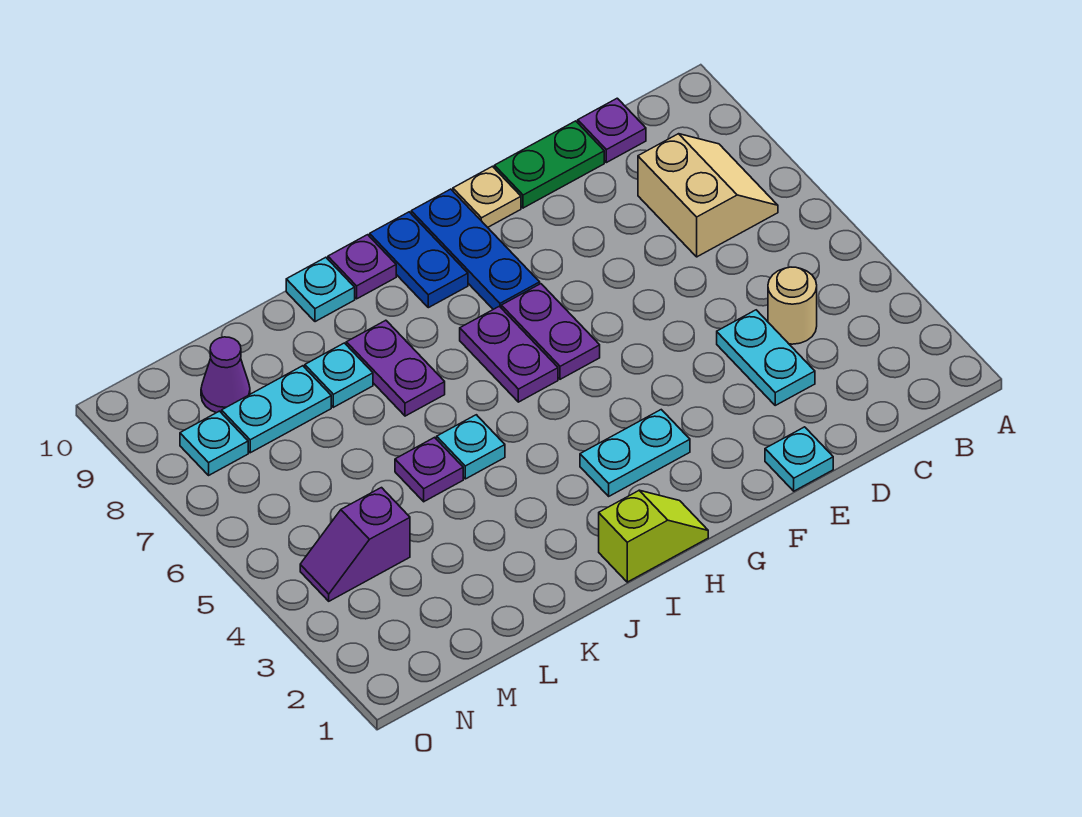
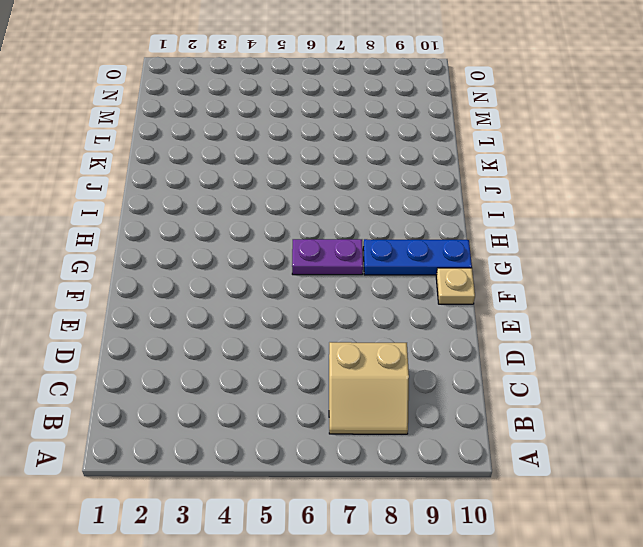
none -> tan 1x1 round brick [768,267,817,344]
none -> purple 1x1 plate [578,98,646,163]
none -> cyan 1x2 plate [717,310,815,405]

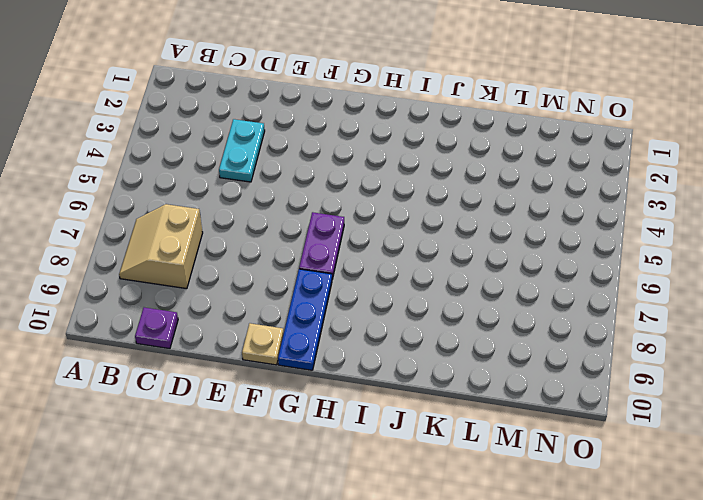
none -> tan 1x1 round brick [768,267,817,344]
none -> green 1x2 plate [494,121,604,208]
none -> cyan 1x1 plate [765,427,833,491]

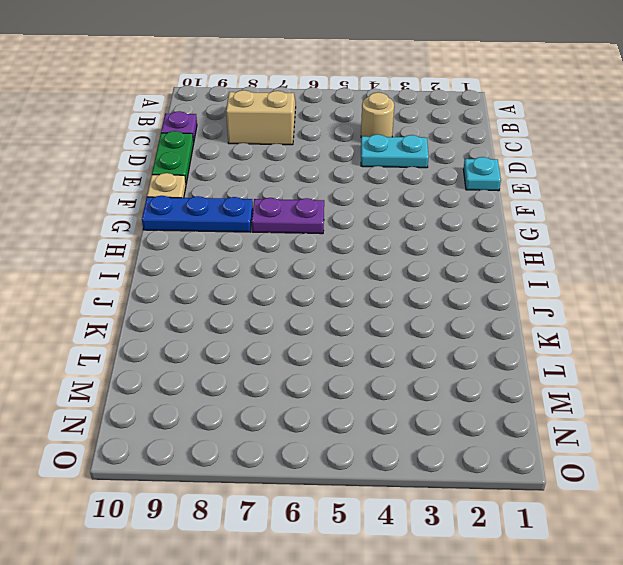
none -> cyan 1x2 plate [580,410,690,496]
none -> lime 1x2 slope [599,490,708,582]
none -> purple 1x2 plate [460,306,558,402]

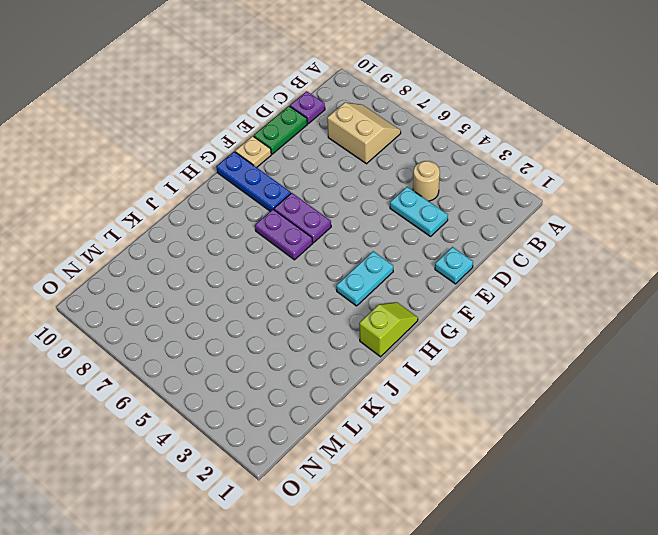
none -> blue 1x2 plate [370,212,468,308]
none -> purple 1x1 plate [328,235,396,299]
none -> cyan 1x1 plate [437,415,505,479]

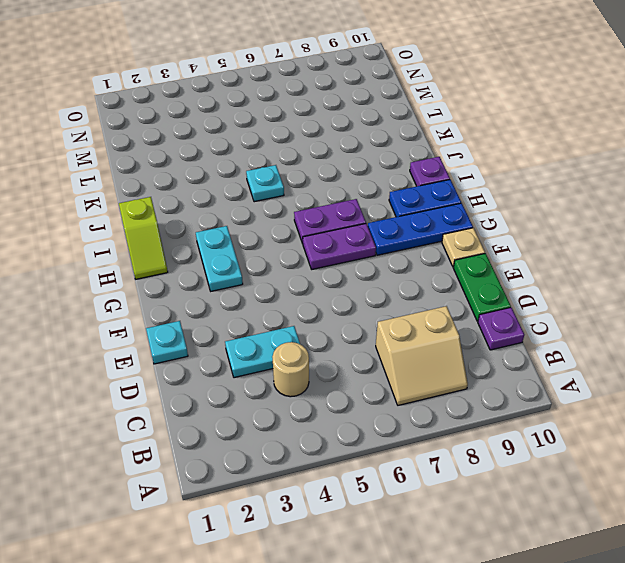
none -> purple 1x2 plate [346,320,445,416]
none -> cyan 1x1 plate [286,257,355,322]
none -> purple 1x1 plate [395,437,463,502]

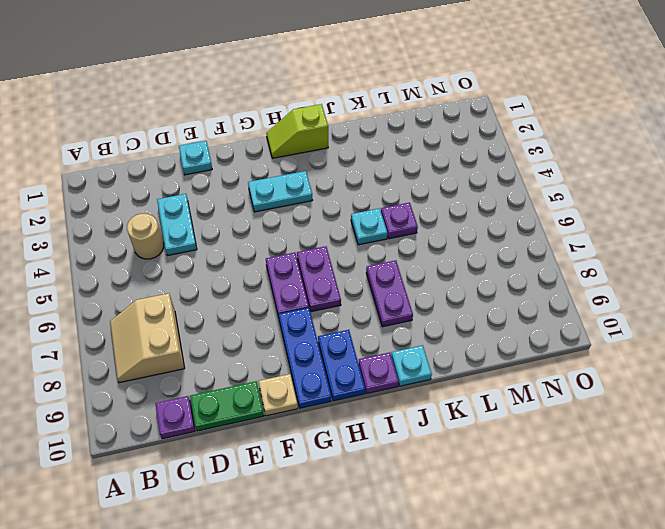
none -> cyan 1x1 plate [305,343,373,407]
none -> cyan 1x2 plate [222,366,331,453]
none -> purple 1x2 slope [300,488,410,601]

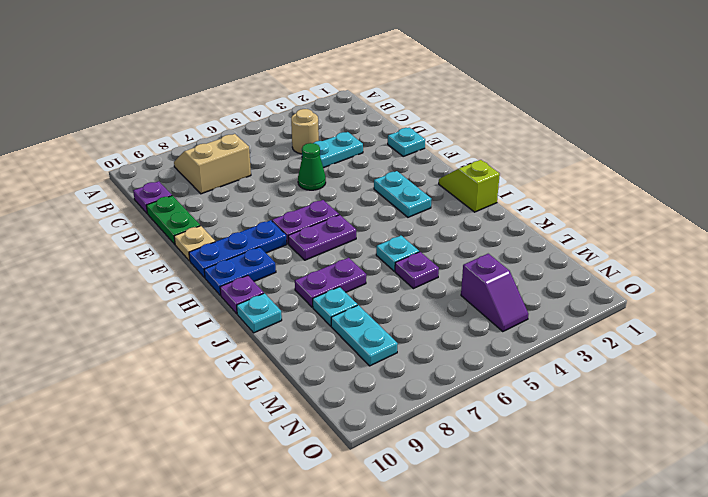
green 1x1 cone [298,143,326,190] -> none
none -> purple 1x1 cone [201,337,250,413]
none -> cyan 1x1 plate [180,411,248,475]

